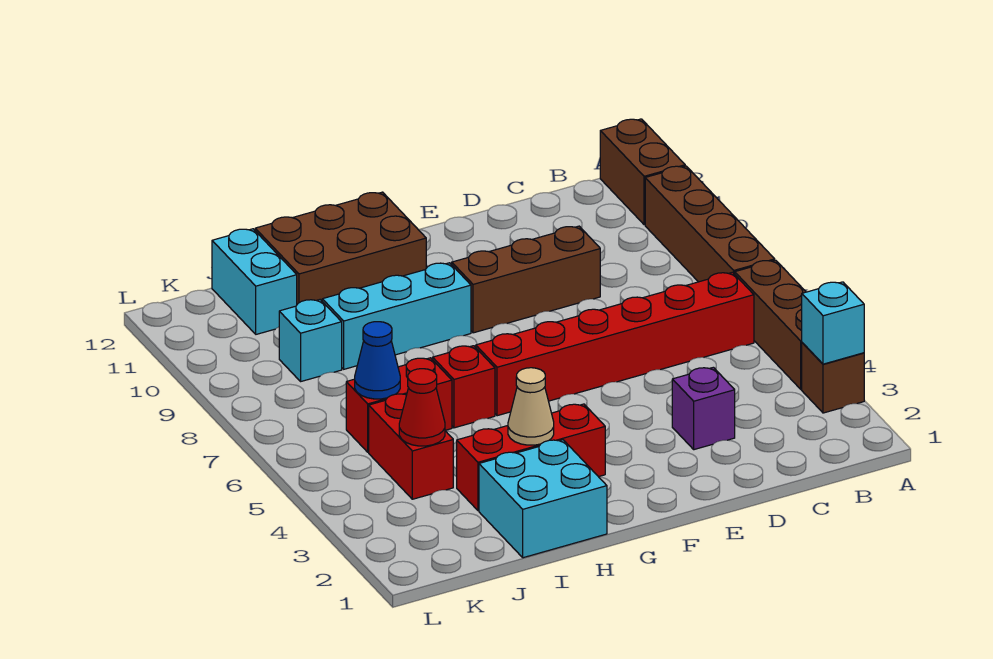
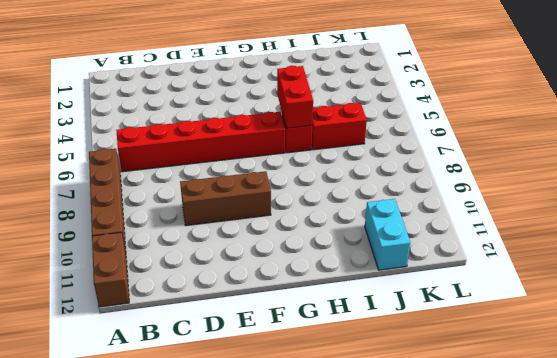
red 1x2 brick [277,66,313,128] -> red 1x2 brick moved to [369,394,453,499]
none -> brown 1x1 brick [802,343,864,413]
none -> brown 1x3 brick [735,260,806,389]
none -> purple 1x1 brick [672,367,735,450]

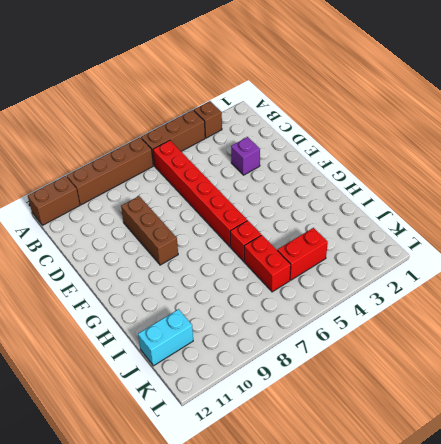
none -> red 1x3 brick [457,404,605,511]
none -> cyan 1x3 brick [322,263,471,369]
none -> brown 2x3 brick [255,192,426,304]

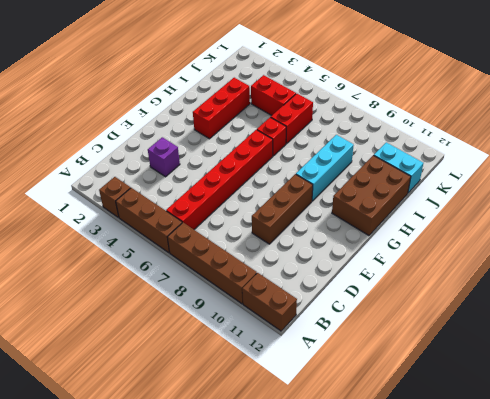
none -> cyan 2x2 brick [479,440,607,558]
none -> cyan 1x1 brick [279,300,342,381]
none -> cyan 1x1 brick [802,282,864,364]

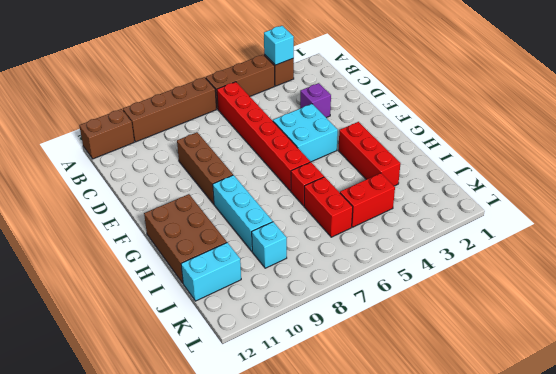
cyan 2x2 brick [273,104,338,162] -> cyan 2x2 brick moved to [479,440,607,558]
none -> tan 1x1 cone [508,368,554,445]
none -> red 1x1 cone [399,369,445,446]
none -> blue 1x1 cone [355,322,400,399]

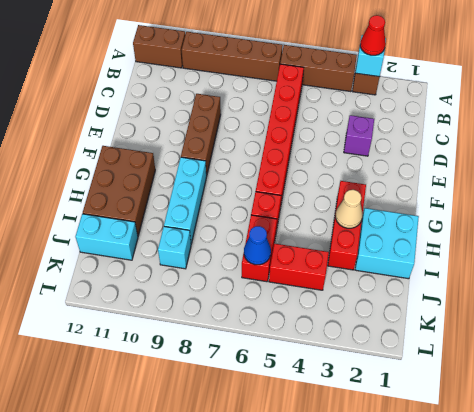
red 1x1 cone [360,15,386,55] -> red 1x1 cone moved to [399,369,445,446]

